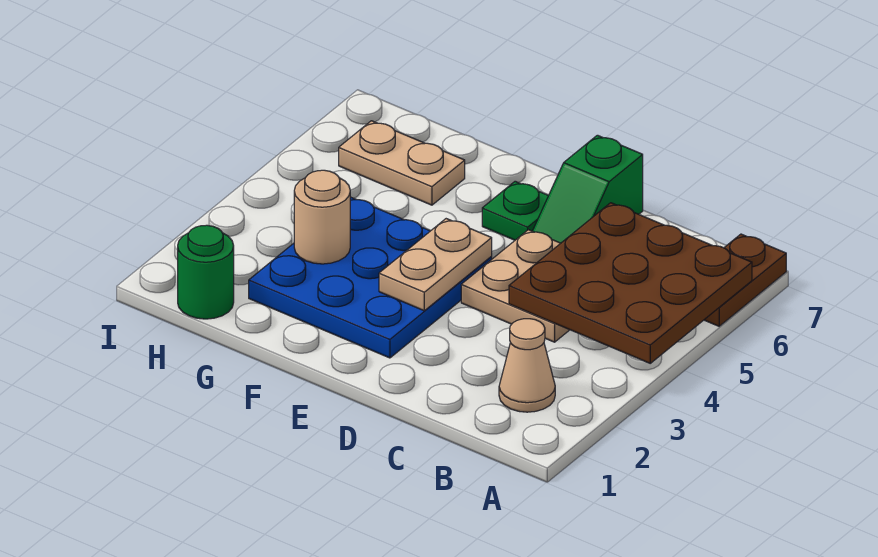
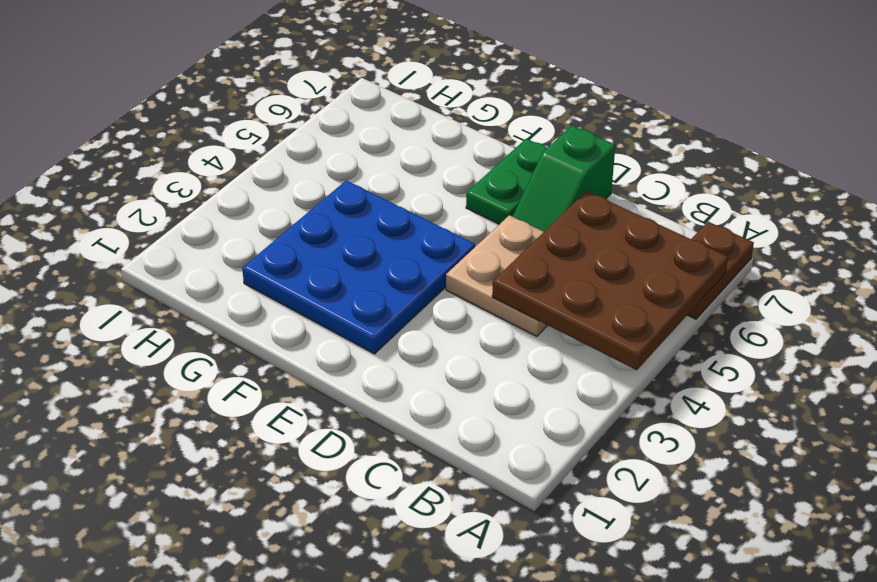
green 1x2 plate [466,139,547,224] -> green 1x1 plate [482,181,548,240]
none -> tan 1x1 cone [499,319,555,412]
none -> tan 1x2 plate [339,121,465,205]

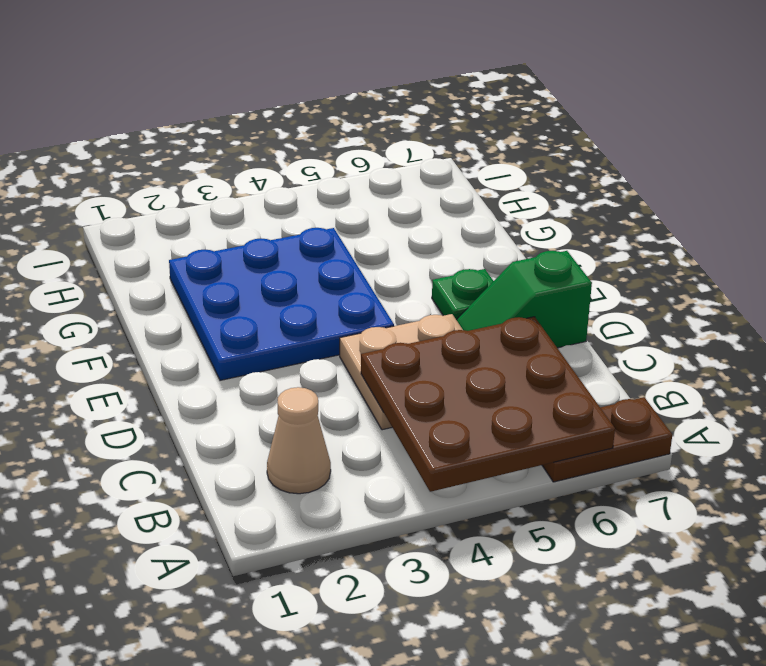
none -> tan 1x2 plate [339,121,465,205]
none -> green 1x1 round brick [178,225,234,319]

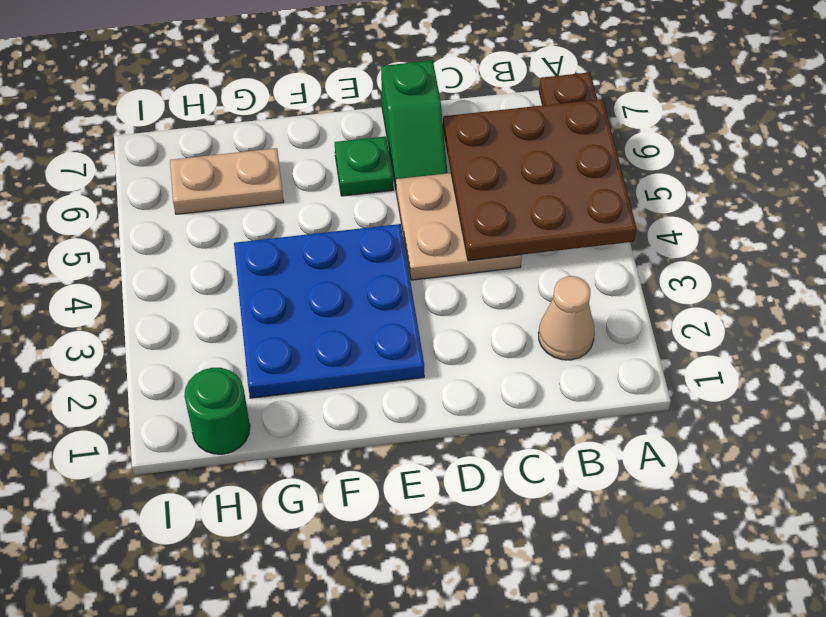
none -> tan 1x2 plate [379,219,492,311]
none -> tan 1x1 round brick [294,170,350,264]

